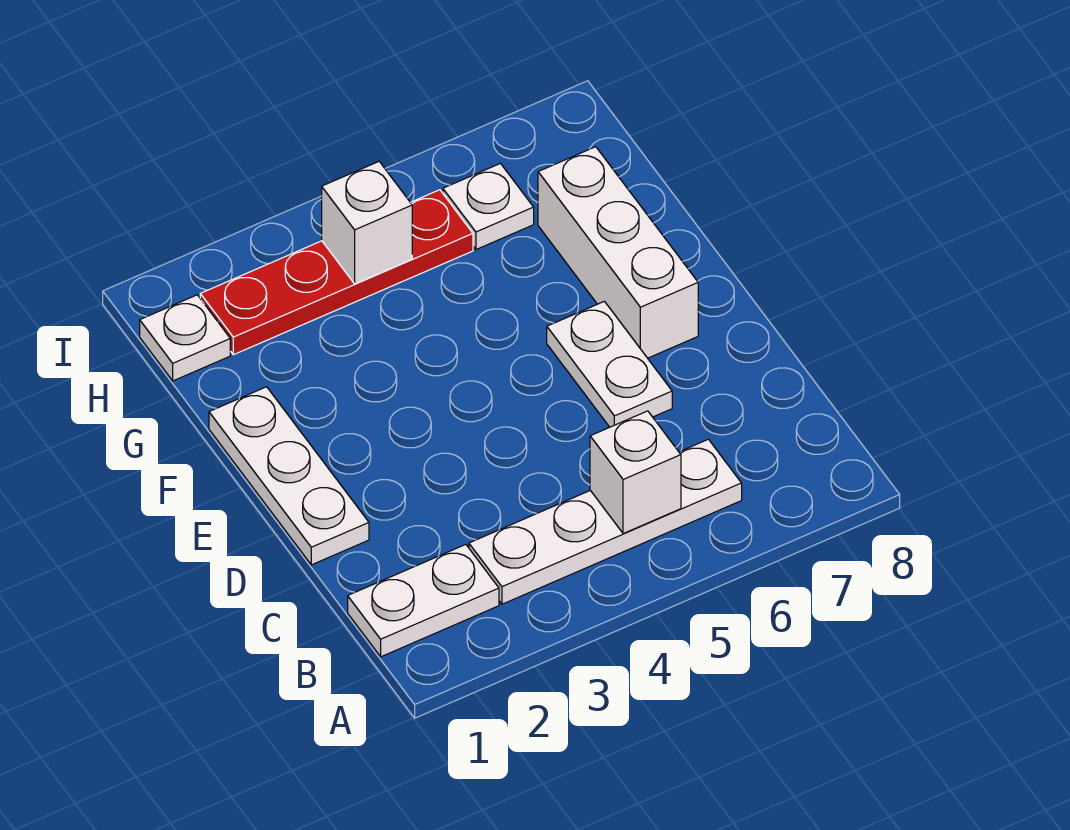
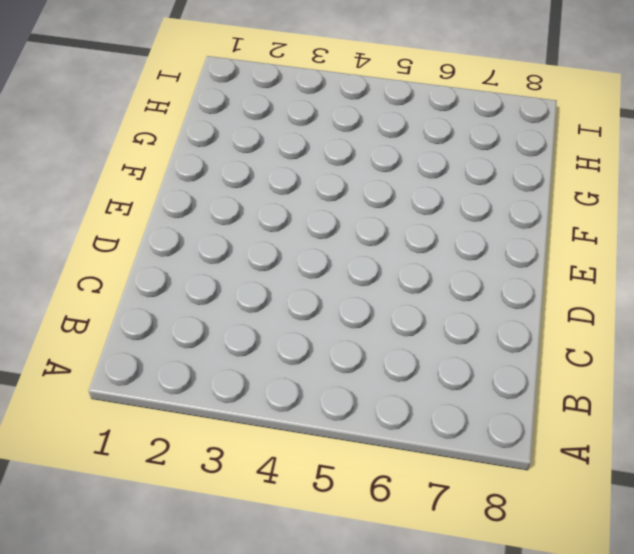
none -> white 1x2 plate [348,545,499,657]
none -> white 1x4 plate [469,439,742,604]

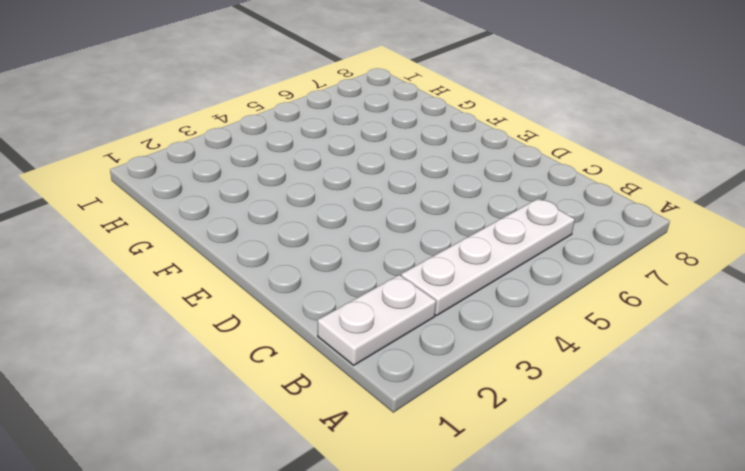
none -> white 1x3 plate [209,387,369,565]
none -> white 1x2 plate [547,301,672,427]

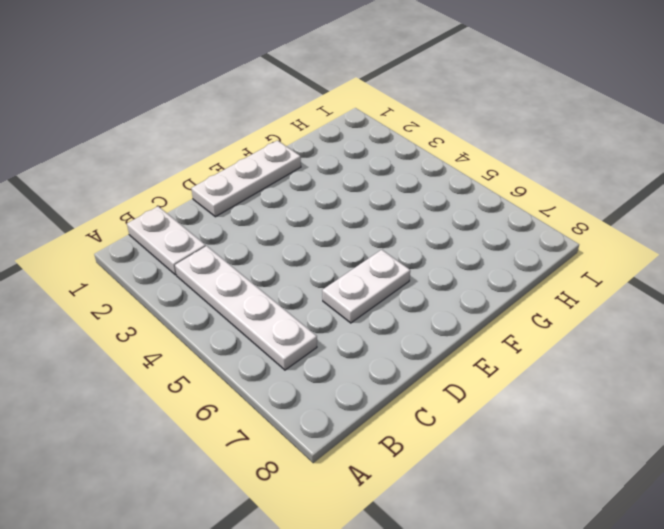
none -> white 1x3 brick [538,147,698,358]
none -> white 1x1 plate [140,295,230,381]

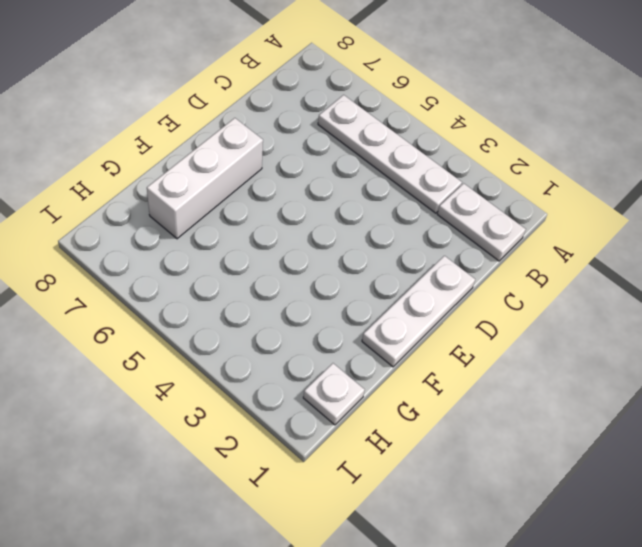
none -> white 1x2 plate [547,301,672,427]
none -> red 1x4 plate [200,190,473,355]

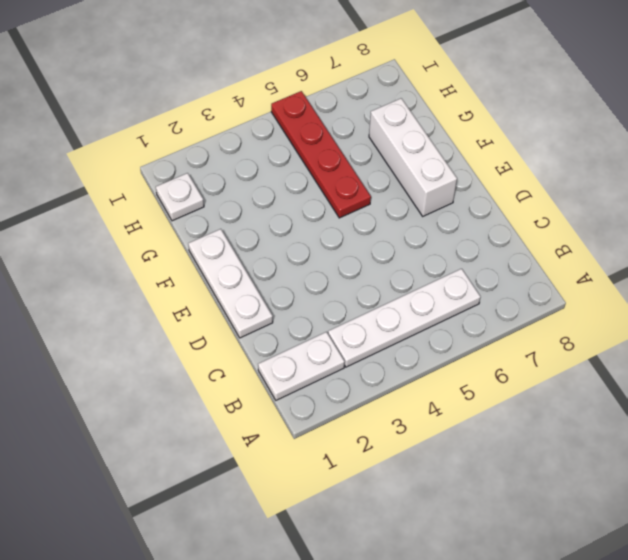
red 1x4 plate [271,91,371,218] -> red 1x4 plate turned to [200,190,473,355]
none -> white 1x2 plate [547,301,672,427]
none -> white 1x1 plate [443,164,534,250]

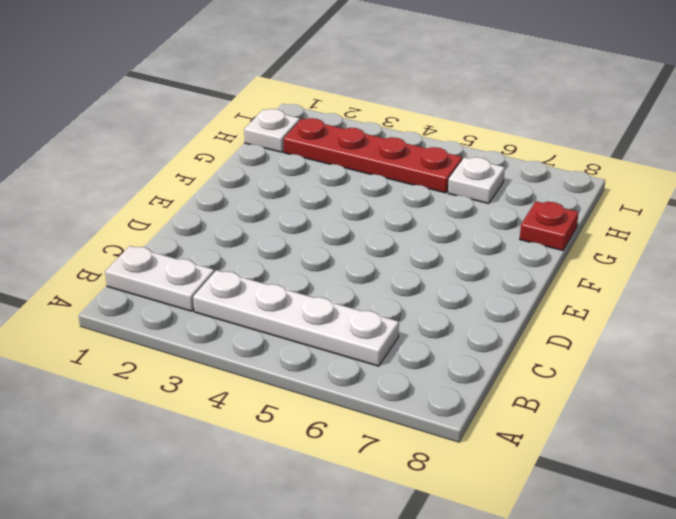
red 1x1 plate [520,201,579,251] -> none
none -> white 1x3 plate [209,387,369,565]
none -> white 1x2 plate [547,301,672,427]

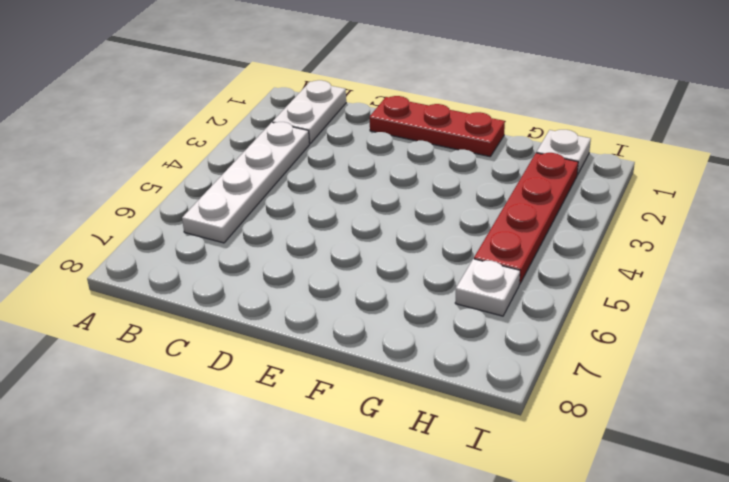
red 1x3 plate [370,96,505,157] -> white 1x3 plate [209,387,369,565]
none -> white 1x2 plate [547,301,672,427]
none -> white 1x3 brick [538,147,698,358]

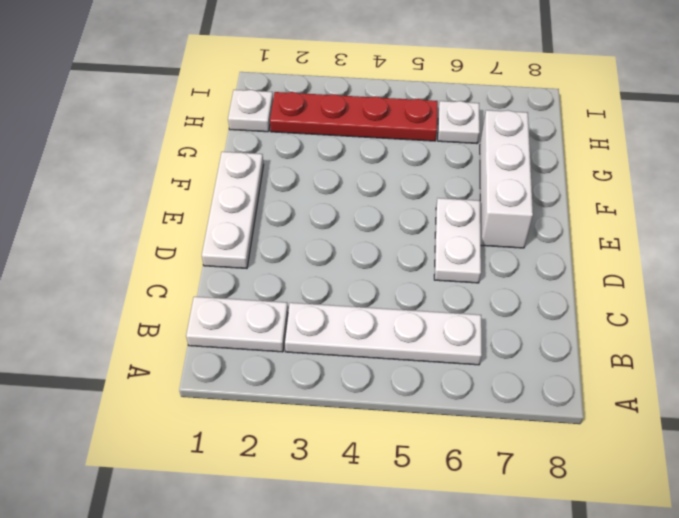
none -> white 1x1 brick [590,411,681,534]
none -> white 1x1 brick [322,162,412,284]

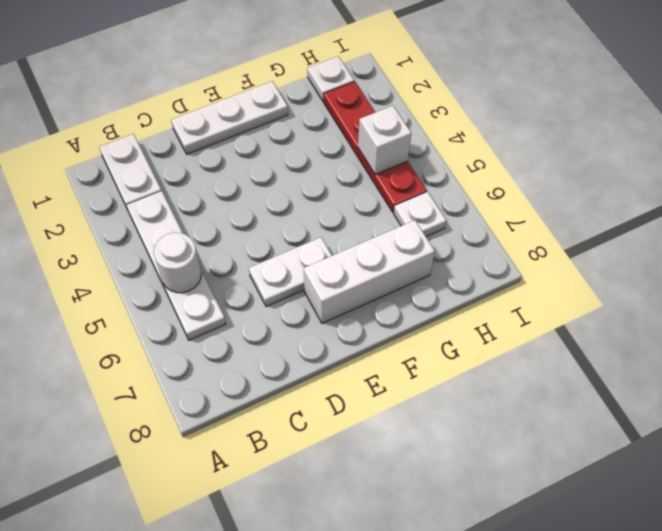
white 1x1 round brick [154,233,201,293] -> white 1x1 brick [590,411,681,534]

